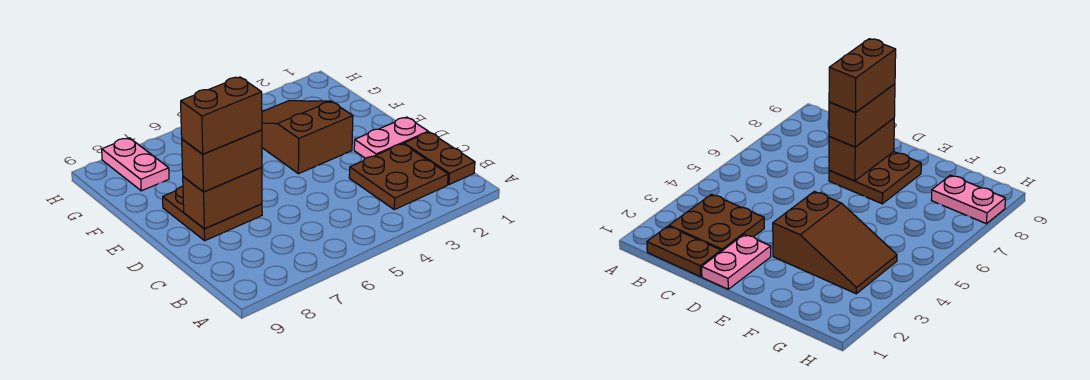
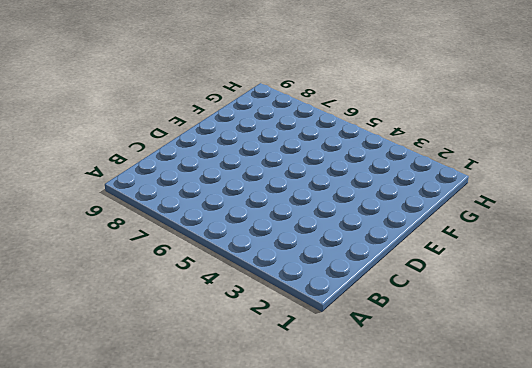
none -> brown 1x2 plate [404,132,475,185]
none -> brown 2x2 plate [349,144,448,210]

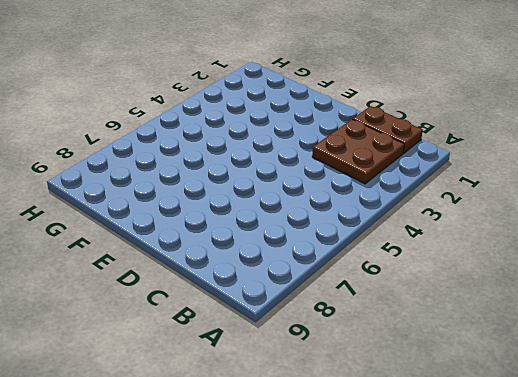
none -> pink 1x2 plate [354,117,428,158]
none -> brown 2x2 plate [163,186,262,241]

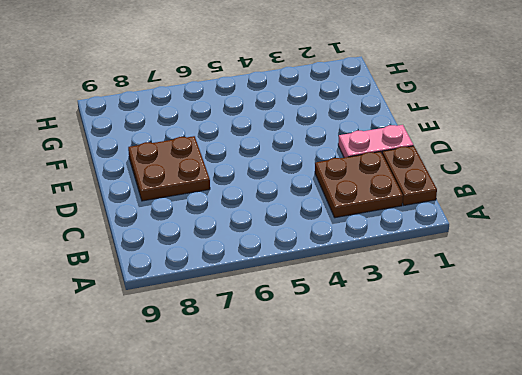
none -> brown 2x3 slope [262,101,353,174]
none -> pink 1x2 plate [102,138,169,191]

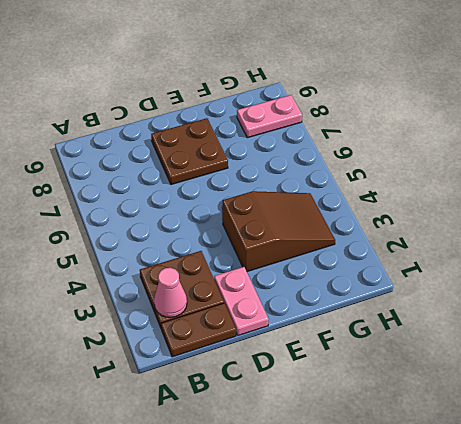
pink 1x1 cone [154,268,187,317] -> none
none -> brown 1x2 brick [183,167,262,229]
none -> brown 1x2 brick [182,130,262,192]

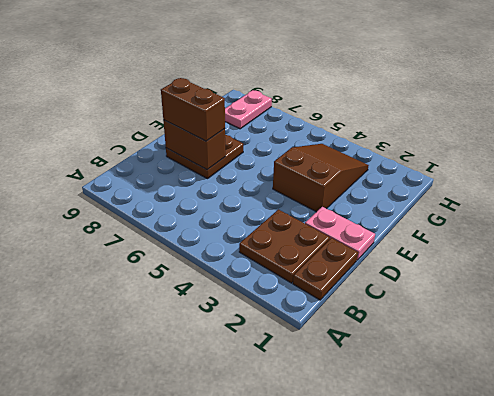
none -> brown 1x2 brick [181,77,262,154]

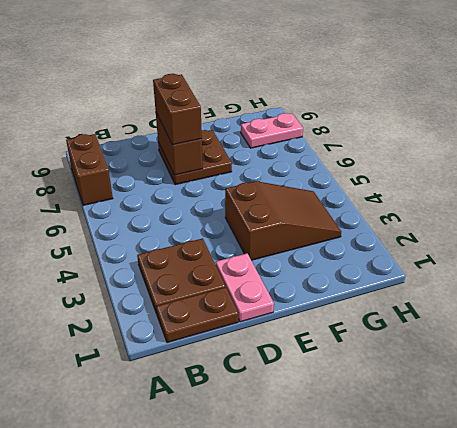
brown 1x2 brick [66,134,113,205] -> brown 1x2 brick moved to [181,77,262,154]

